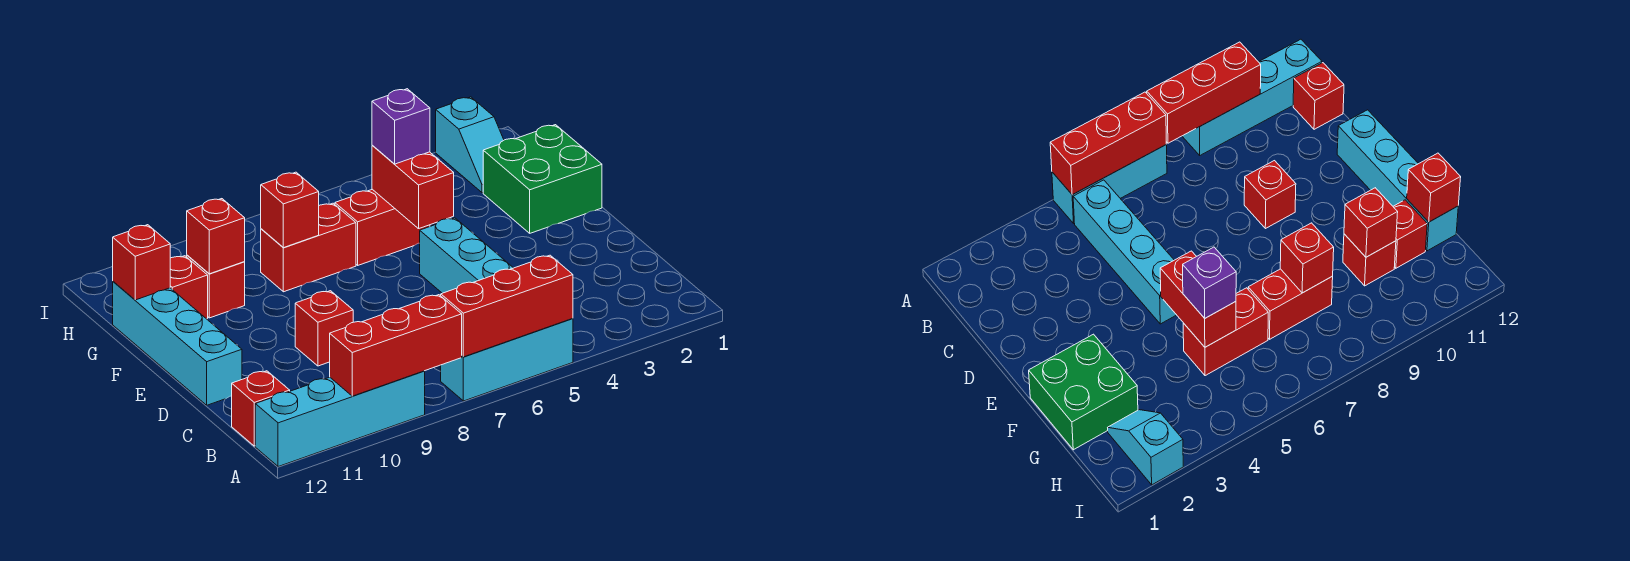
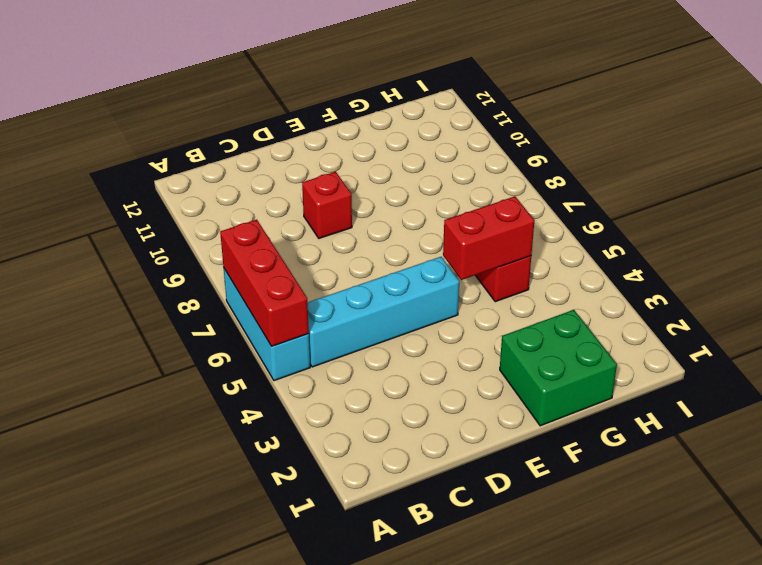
none -> cyan 1x4 brick [255,371,425,467]
none -> red 1x1 brick [232,371,290,446]
none -> cyan 1x4 brick [113,282,242,405]

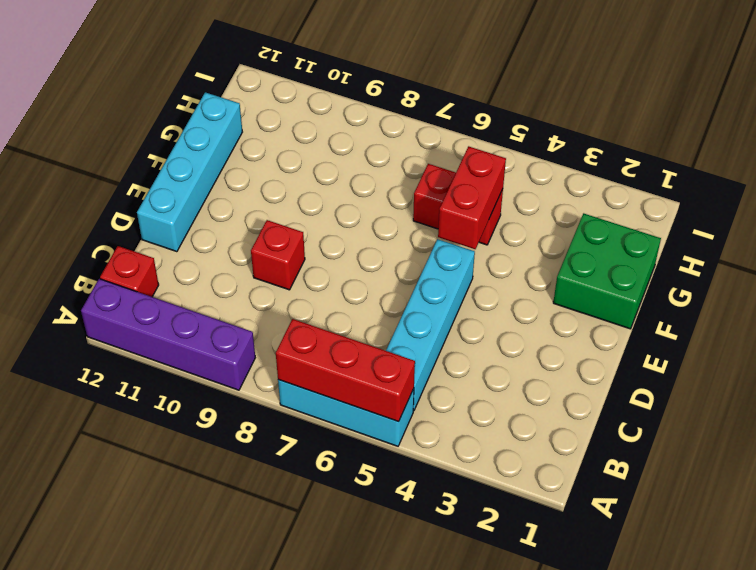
purple 1x4 brick [81,279,255,390] -> cyan 1x4 brick [255,371,425,467]
none -> red 1x2 brick [261,203,356,292]
none -> red 1x1 brick [187,255,245,318]
none -> red 1x1 brick [170,256,208,319]

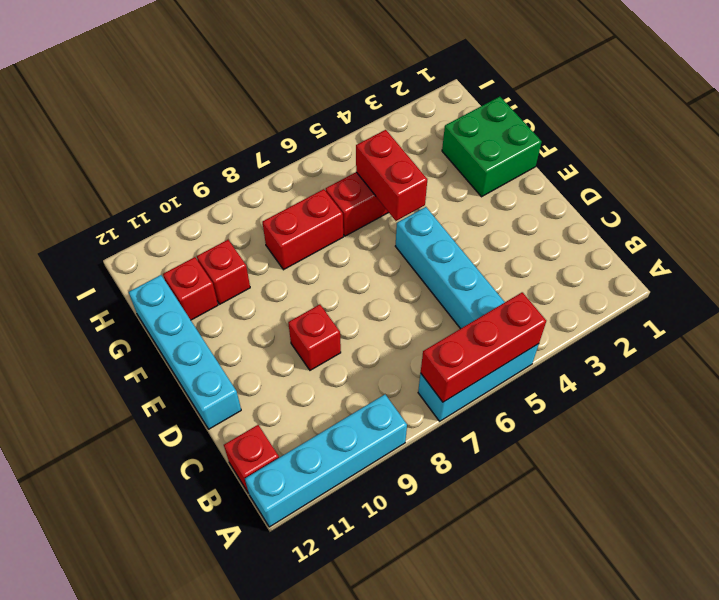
none -> cyan 1x2 slope [436,97,504,193]
none -> red 1x3 brick [330,295,462,396]
none -> red 1x1 brick [261,172,319,248]

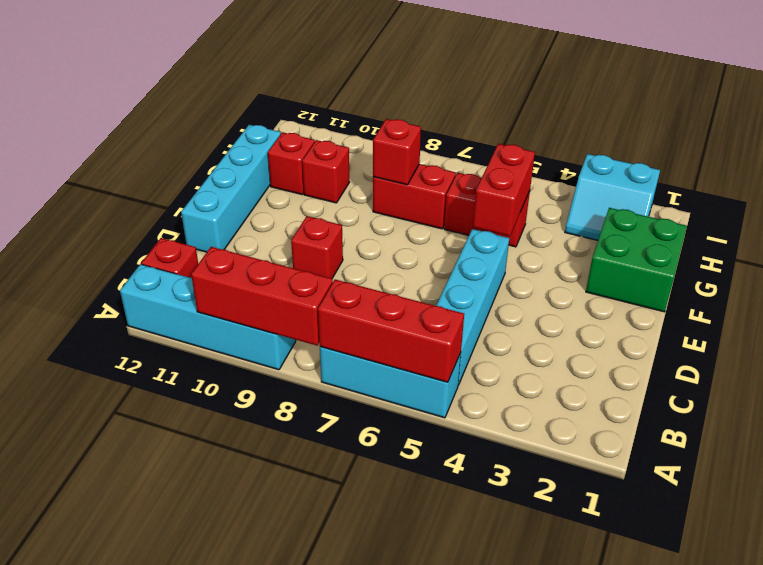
cyan 2x2 slope [565,154,660,240] -> cyan 1x2 slope [436,97,504,193]
none -> red 1x1 brick [187,199,245,274]
none -> red 1x1 brick [113,225,170,300]
none -> purple 1x1 brick [372,89,430,164]

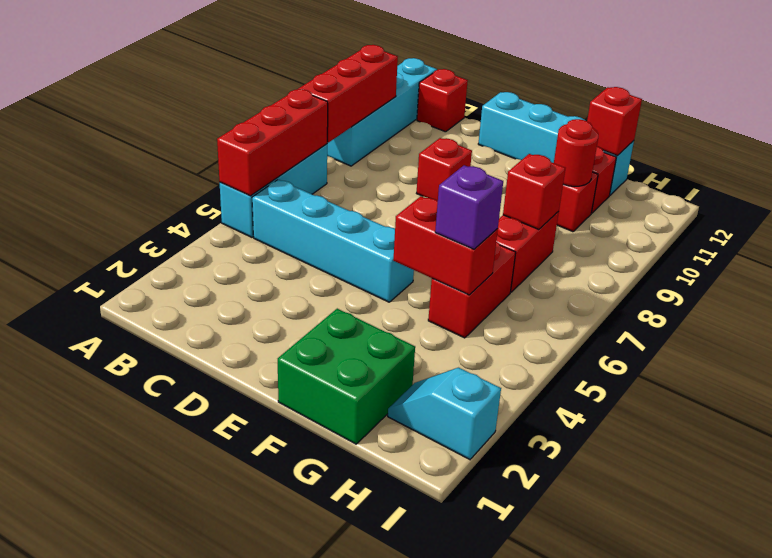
red 1x1 round brick [554,119,598,186] -> red 1x1 brick [187,199,245,274]

